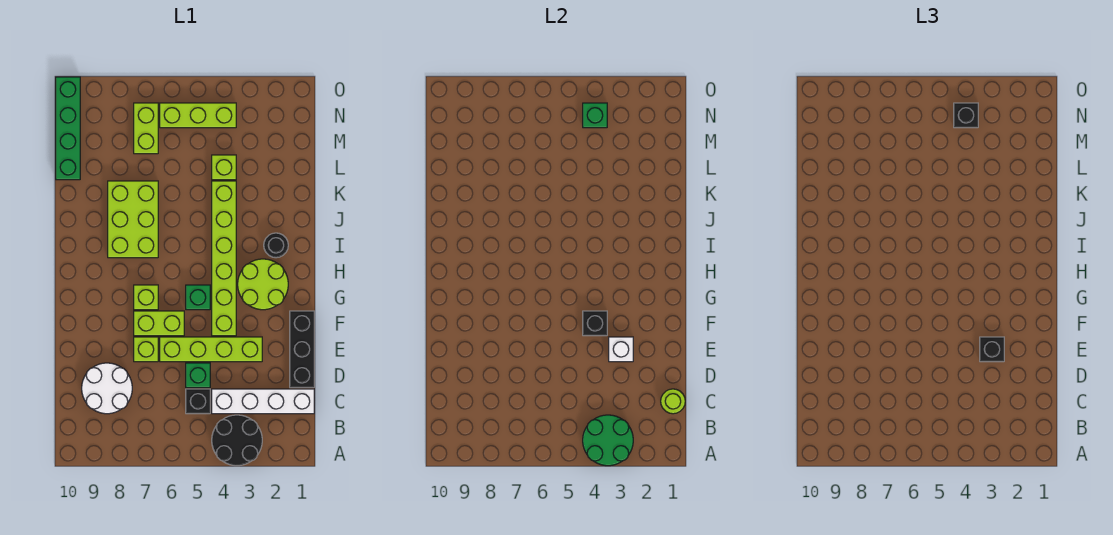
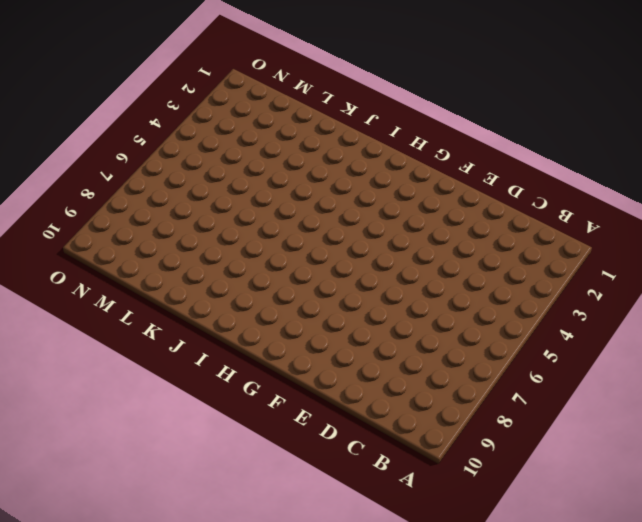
none -> black 2x2 round brick [212,415,262,466]
none -> white 1x4 brick [212,389,314,414]
none -> black 1x1 brick [186,389,210,414]

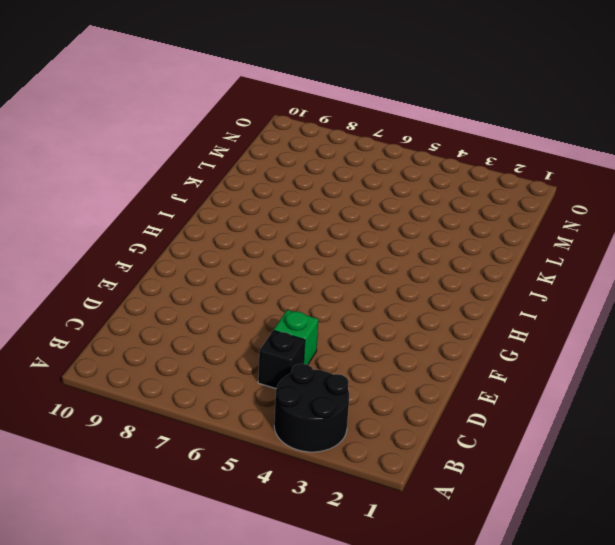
none -> white 1x4 brick [212,389,314,414]
none -> white 2x2 round brick [82,363,132,414]
none -> black 1x3 brick [290,311,314,388]

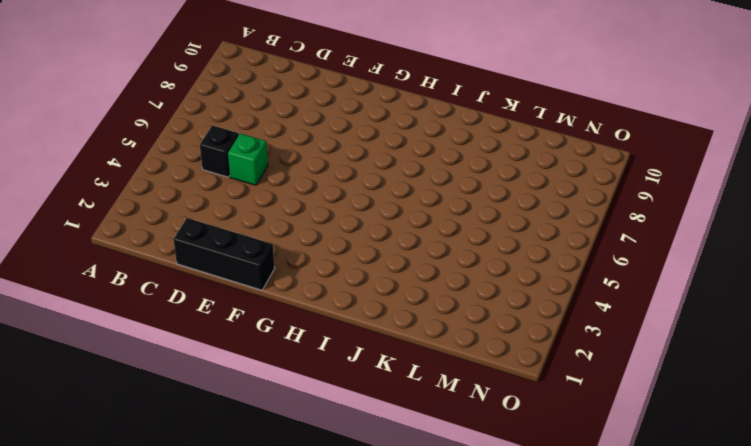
none -> black 2x2 round brick [212,415,262,466]
none -> white 1x4 brick [212,389,314,414]
none -> white 2x2 round brick [82,363,132,414]

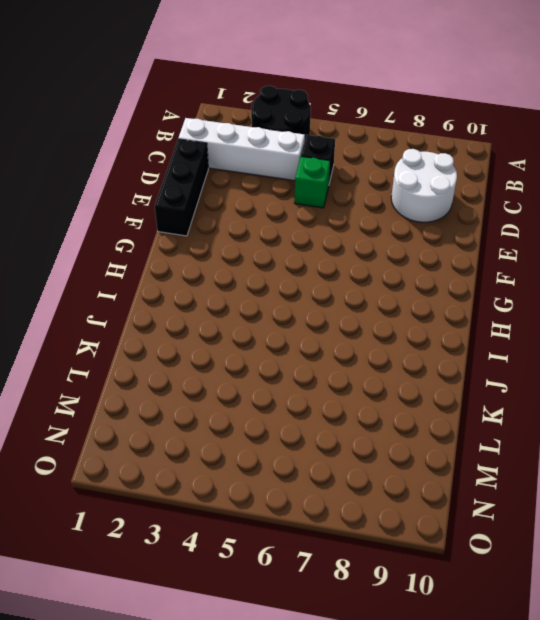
none -> lime 1x4 brick [160,337,262,362]
none -> lime 1x1 brick [134,337,158,362]
none -> lime 1x6 brick [212,181,236,336]

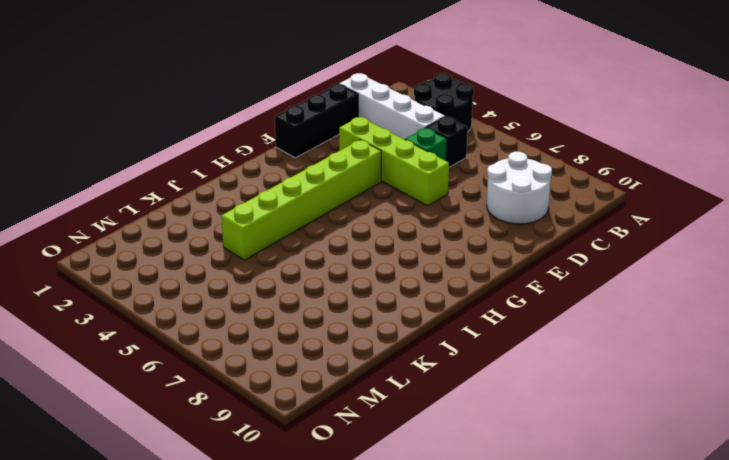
none -> lime 1x1 brick [134,337,158,362]
none -> lime 1x2 brick [134,311,184,336]
none -> lime 2x2 round brick [238,259,288,310]

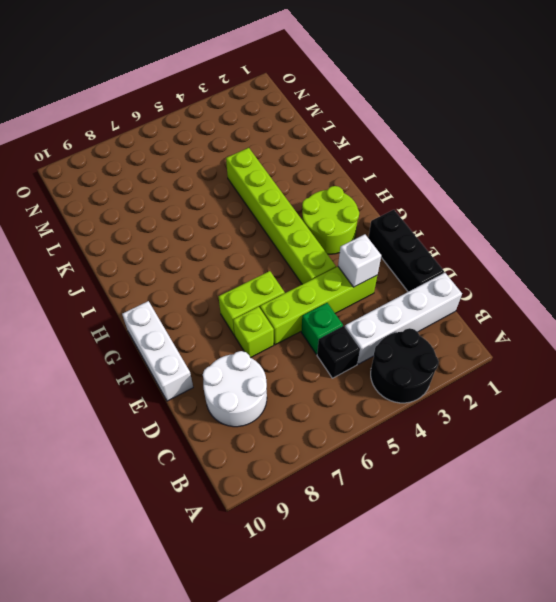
white 1x3 brick [122,301,193,401] -> none
none -> green 1x1 brick [186,285,210,310]
none -> lime 1x1 brick [134,285,158,310]
none -> black 1x1 round brick [264,233,288,258]

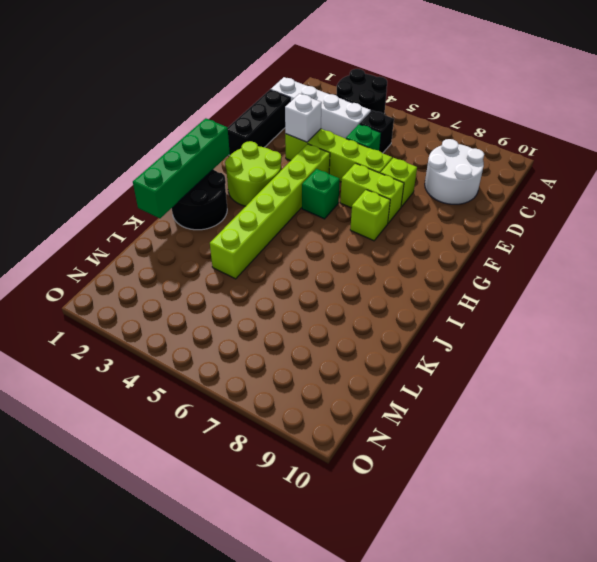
green 1x4 brick [133,118,230,218] -> green 1x4 brick moved to [56,77,80,180]
black 2x2 round brick [172,170,227,230] -> black 1x1 round brick [264,233,288,258]
none -> lime 2x3 brick [108,181,158,258]
none -> lime 1x1 brick [212,155,236,180]
none -> lime 1x2 brick [134,103,158,154]

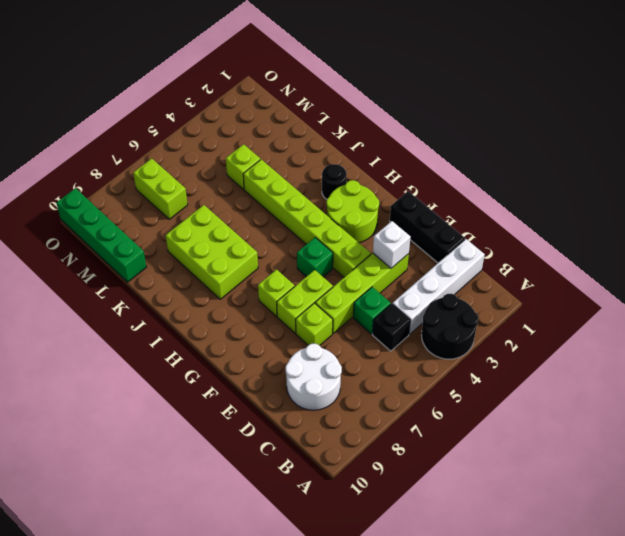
none -> lime 1x3 brick [160,103,236,128]
none -> green 2x2 round brick [583,415,633,466]
none -> lime 1x1 round brick [661,389,685,414]

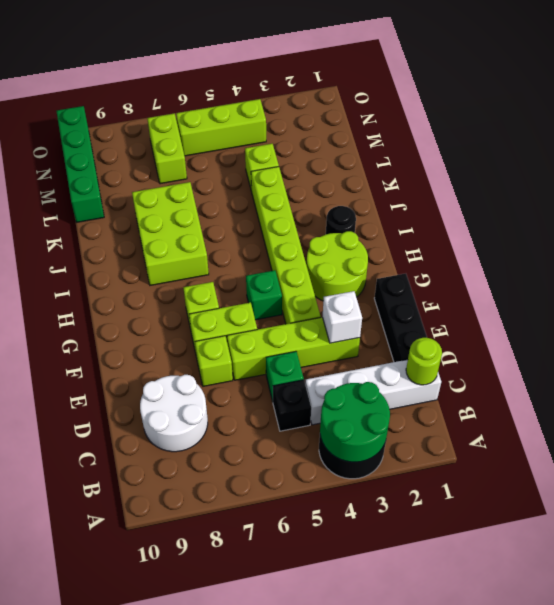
none -> black 1x1 brick [583,311,607,336]
none -> green 1x1 brick [583,103,607,128]
none -> black 1x1 brick [980,337,1004,362]

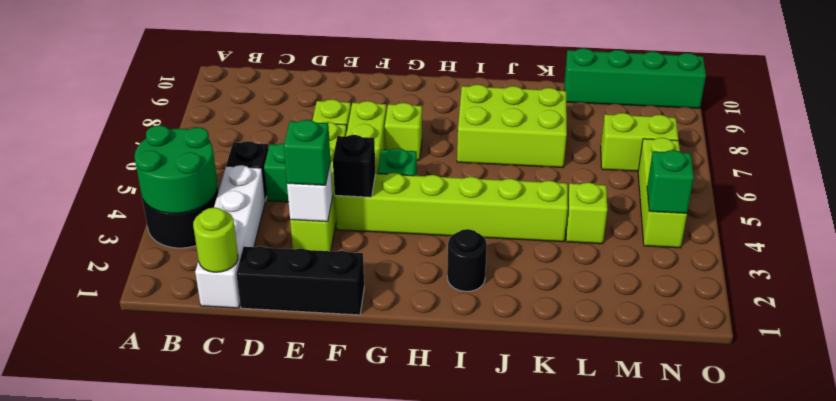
green 1x1 brick [284,120,330,185] -> black 1x1 brick [980,337,1004,362]
none -> white 2x2 round brick [82,363,132,414]
none -> lime 2x2 round brick [238,259,288,310]
none -> black 1x1 brick [954,103,978,128]

